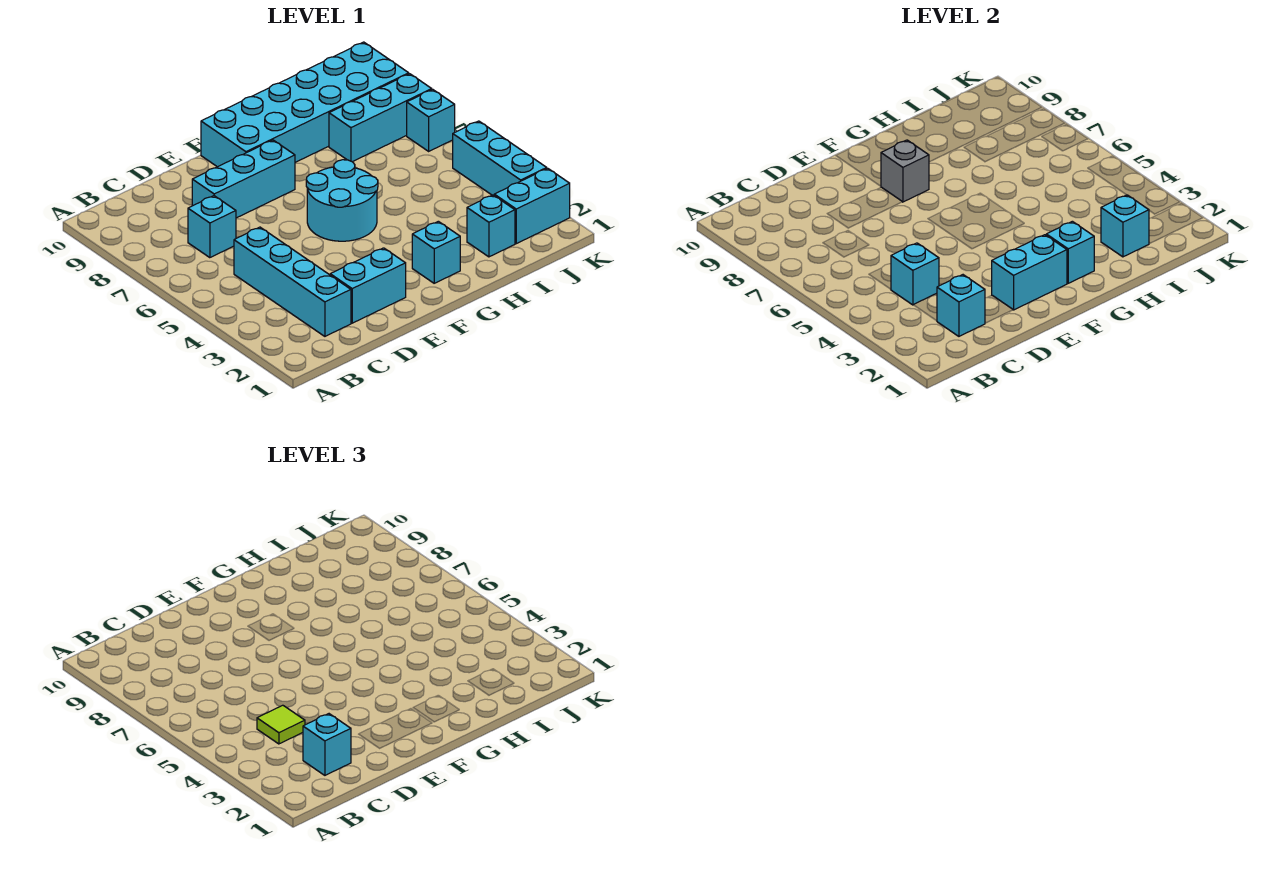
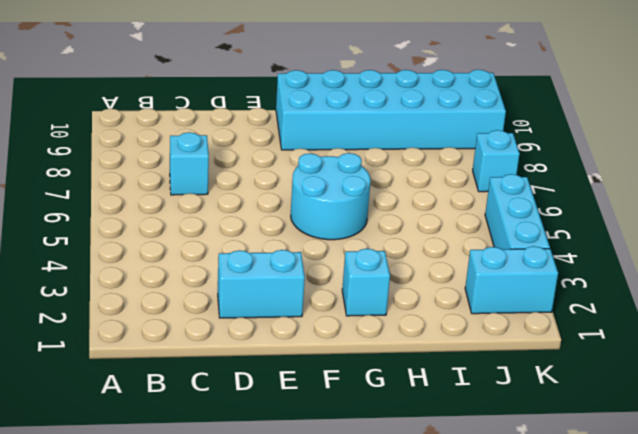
none -> cyan 1x4 brick [234,227,351,336]
none -> cyan 1x3 brick [192,140,295,218]
none -> cyan 1x1 brick [467,195,515,257]

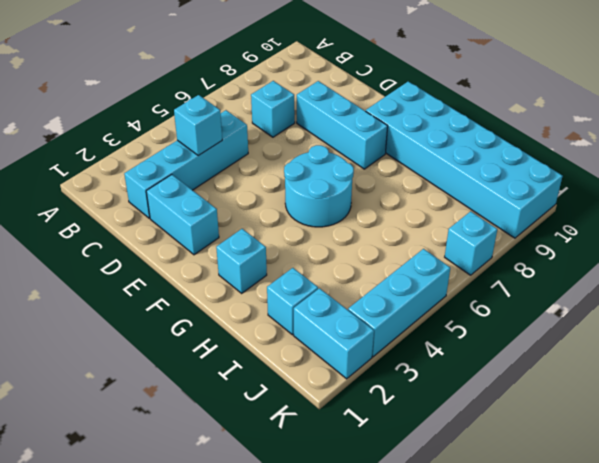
none -> cyan 1x3 brick [329,74,432,162]
none -> cyan 1x1 brick [937,275,985,336]
none -> cyan 1x2 brick [992,235,1067,310]

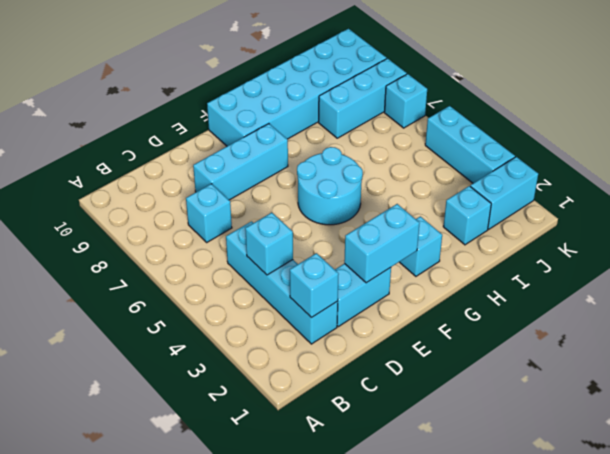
none -> grey 1x1 brick [881,140,929,202]
none -> cyan 1x1 brick [1046,221,1094,283]
none -> cyan 1x1 brick [1101,195,1149,257]

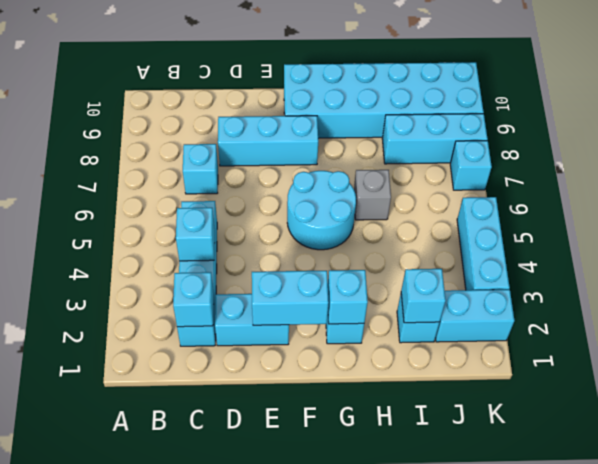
grey 1x1 brick [354,170,391,220] -> grey 1x1 brick moved to [881,140,929,202]
none -> cyan 1x1 brick [303,714,351,775]
none -> lime 1x1 tile [257,705,305,744]

